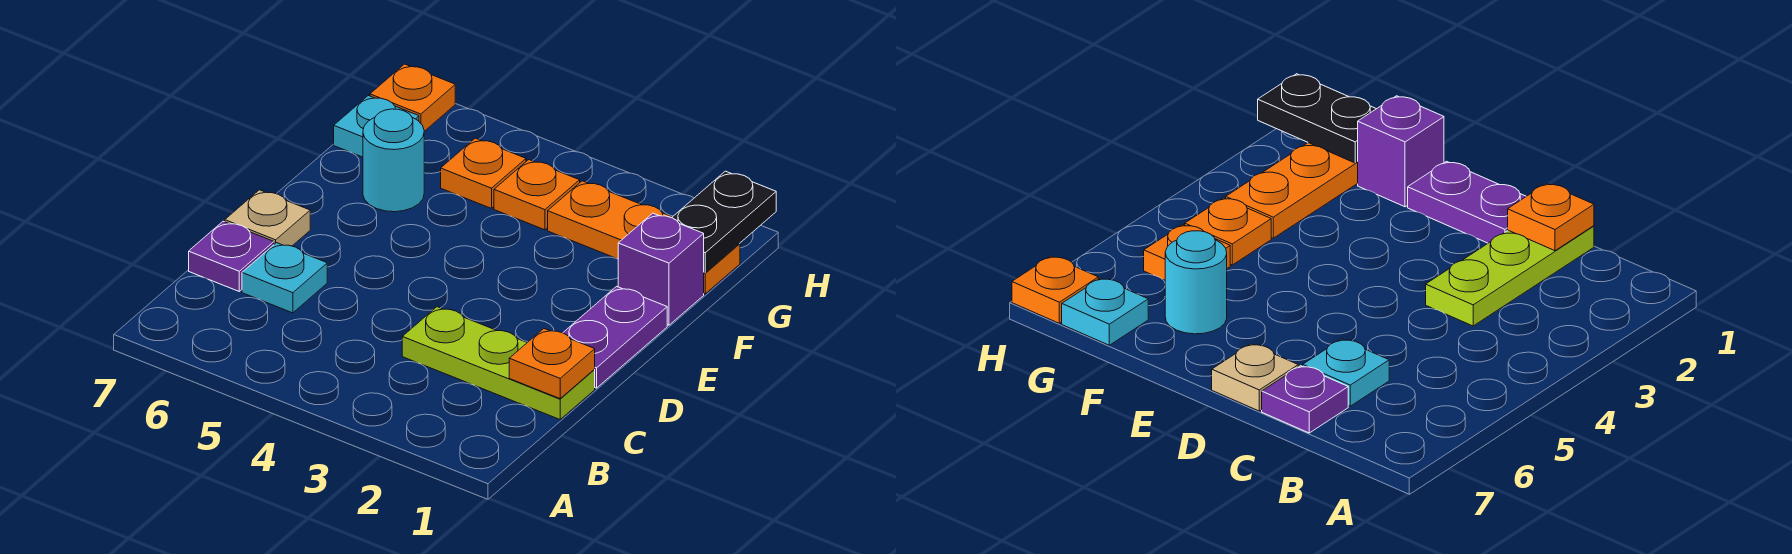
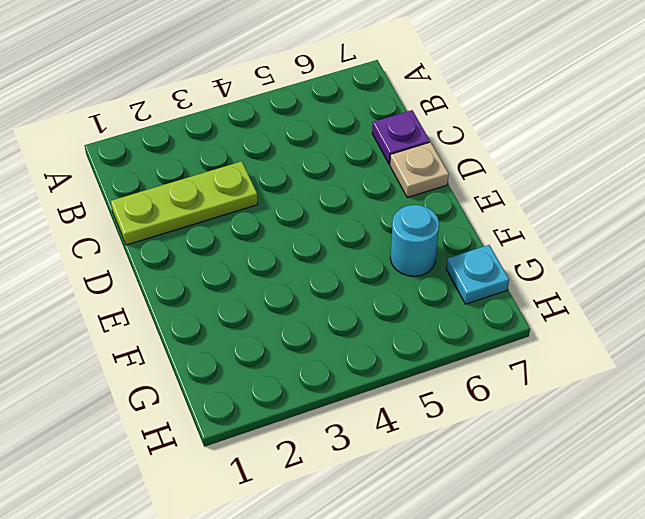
none -> cyan 1x1 plate [242,243,327,313]
none -> purple 1x2 plate [563,286,667,388]
none -> purple 1x1 brick [618,213,704,325]

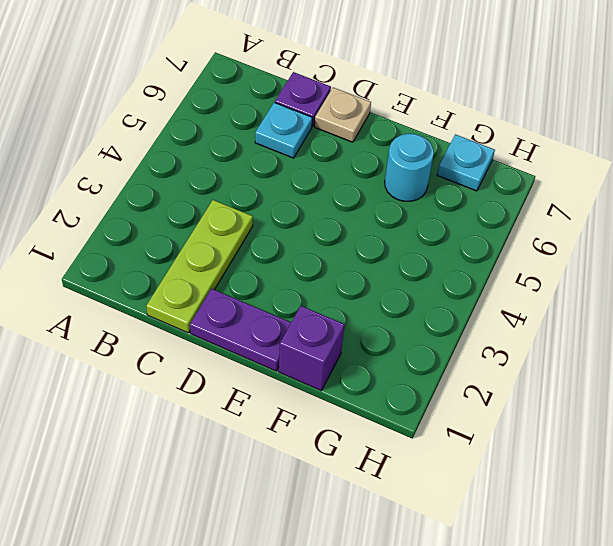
none -> orange 1x3 plate [548,181,740,294]
none -> orange 1x1 plate [494,160,580,230]
none -> orange 1x1 plate [441,138,526,208]

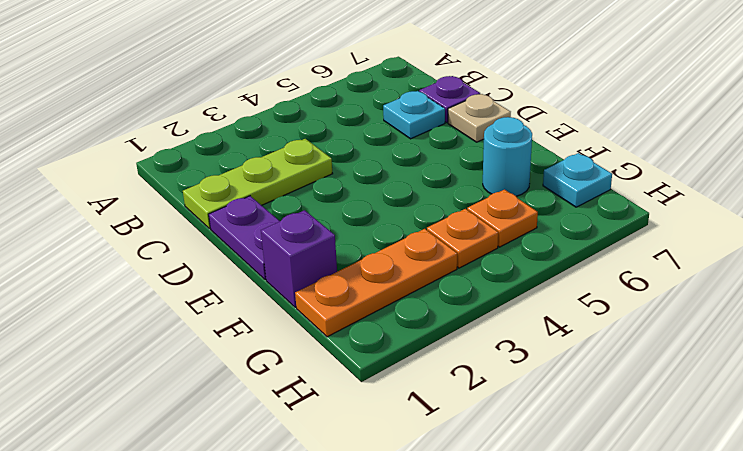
none -> orange 1x1 plate [370,64,455,131]
none -> orange 1x1 plate [509,329,595,399]
none -> black 1x2 plate [672,171,776,273]

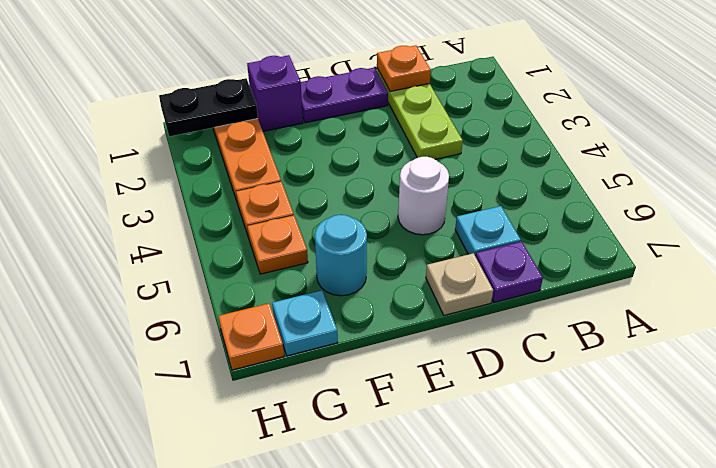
white 1x1 round brick [398,157,449,235] -> none

